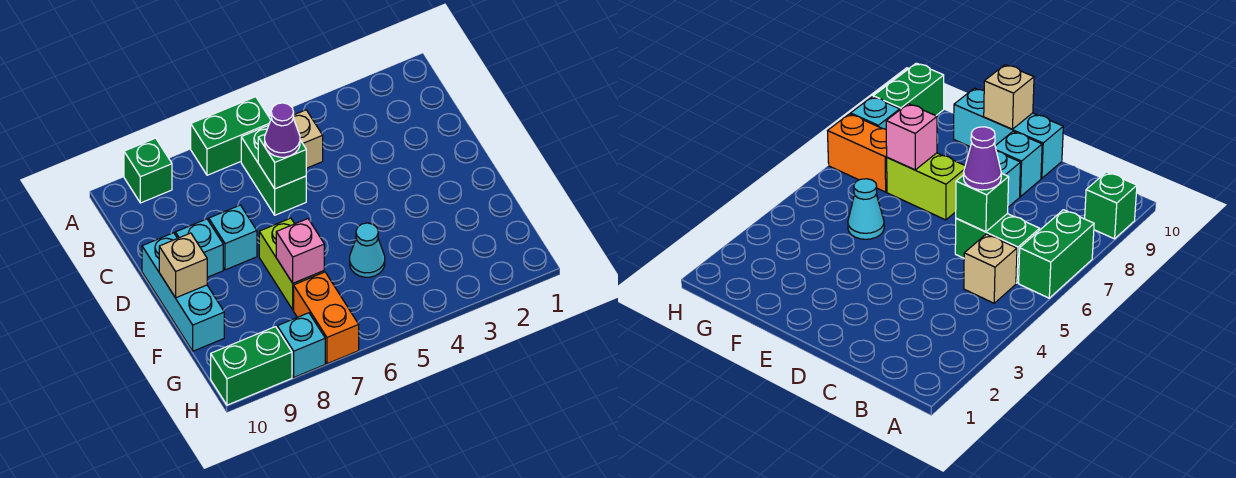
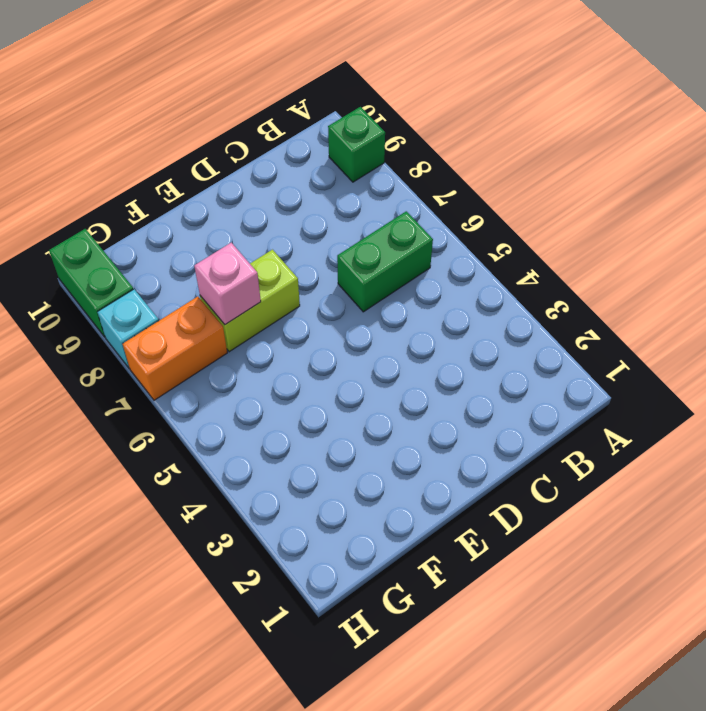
none -> green 1x2 brick [191,97,271,175]
none -> tan 1x1 brick [294,110,323,168]
none -> cyan 1x1 brick [209,205,257,270]

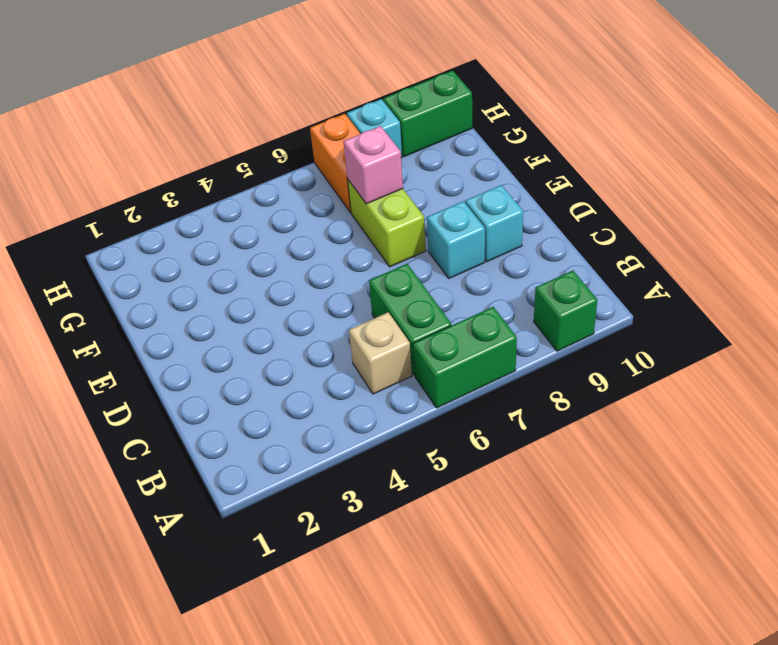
none -> cyan 1x3 brick [142,233,224,351]
none -> cyan 1x1 cone [350,223,385,277]
none -> green 1x1 brick [258,134,306,189]

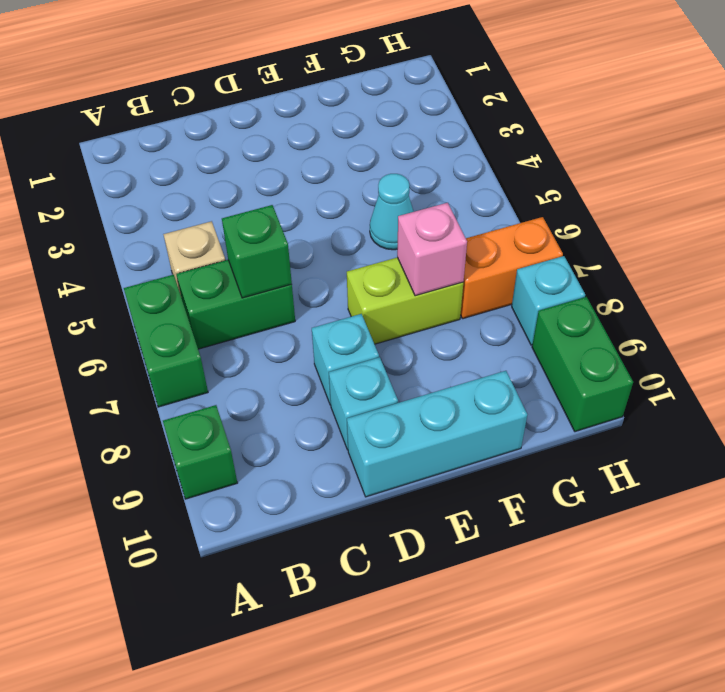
none -> tan 1x1 brick [159,233,207,298]
none -> purple 1x1 cone [265,103,300,157]

